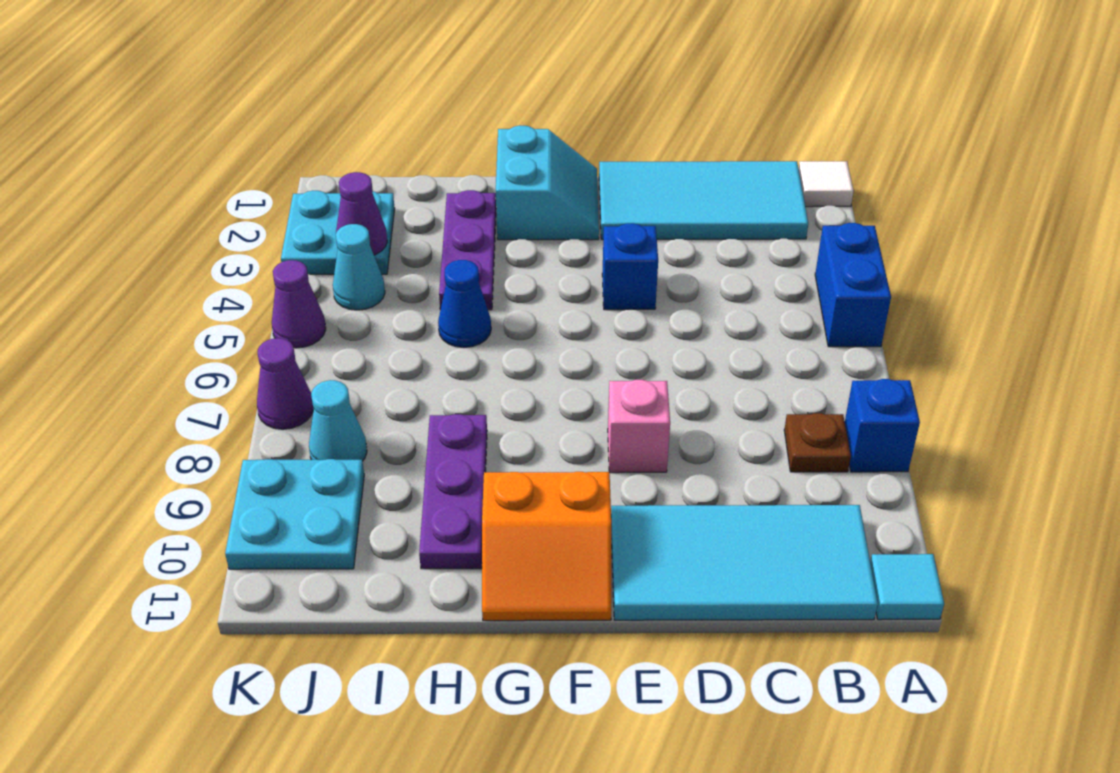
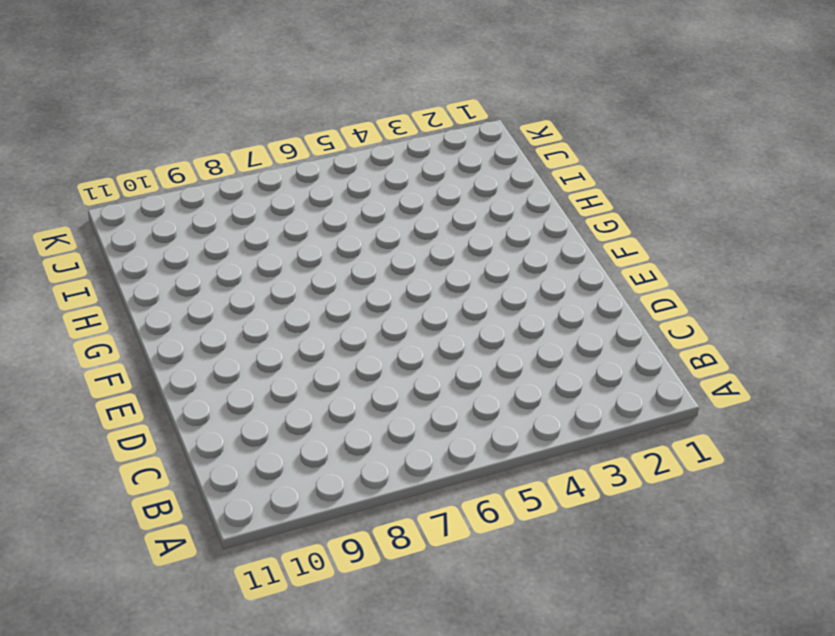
none -> white 1x1 tile [799,161,854,207]
none -> blue 1x2 brick [815,223,891,347]
none -> blue 1x1 brick [845,379,920,472]

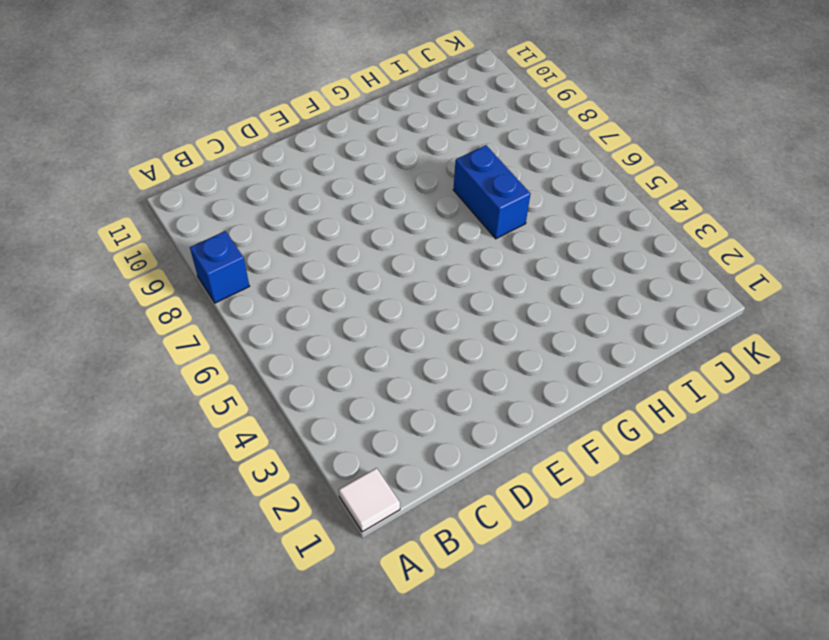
blue 1x2 brick [453,145,530,239] -> blue 1x2 brick moved to [815,223,891,347]
none -> cyan 1x1 tile [870,554,944,620]
none -> cyan 2x4 tile [599,161,808,240]
none -> brown 1x1 plate [784,413,851,472]

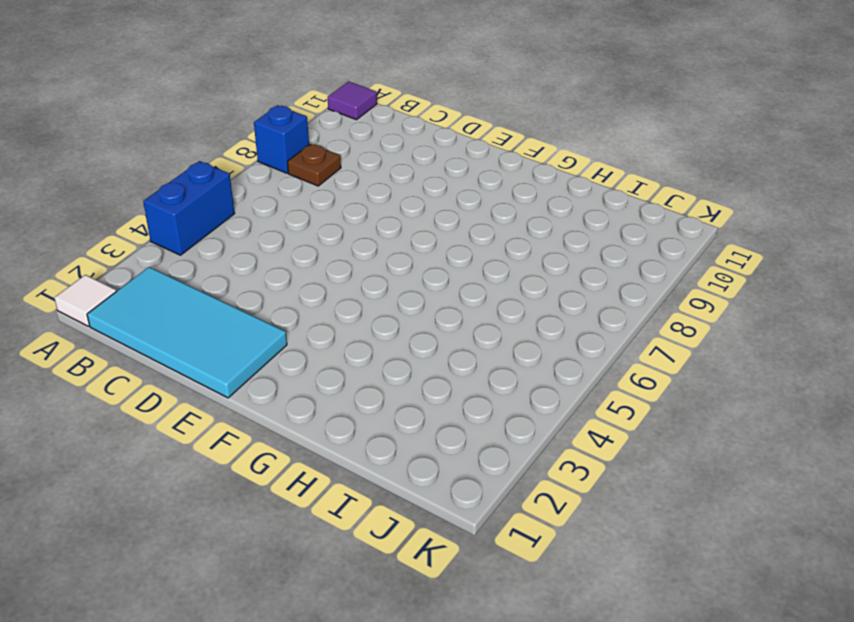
purple 1x1 tile [328,82,377,120] -> cyan 1x1 tile [870,554,944,620]
none -> cyan 2x4 tile [611,505,878,620]
none -> blue 1x1 brick [602,223,658,310]
none -> pink 1x1 brick [608,380,670,473]

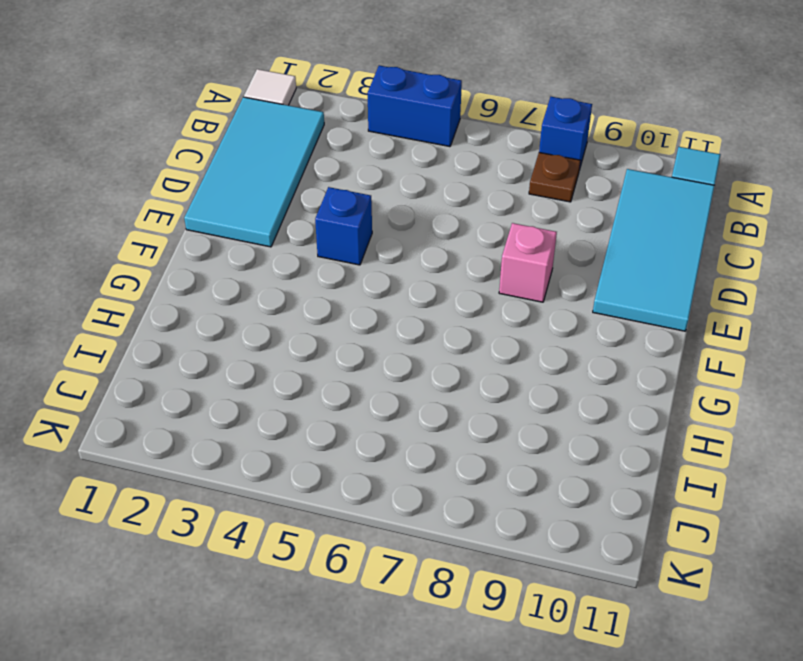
none -> cyan 2x2 slope [496,126,599,240]
none -> orange 2x2 slope [482,472,611,621]
none -> purple 1x3 plate [439,190,496,310]

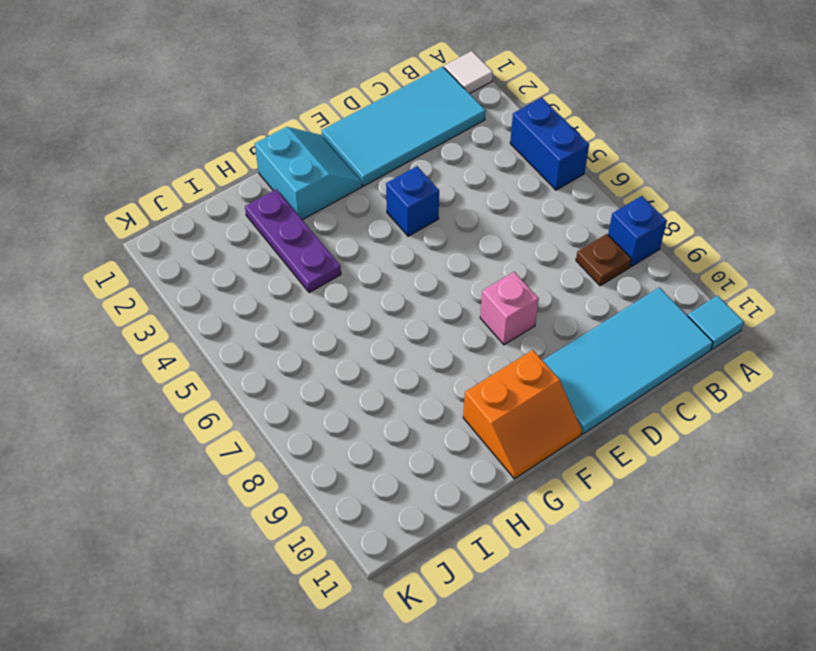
none -> blue 1x1 cone [438,260,491,347]
none -> purple 1x3 plate [419,414,487,569]
none -> cyan 2x2 plate [281,191,395,274]

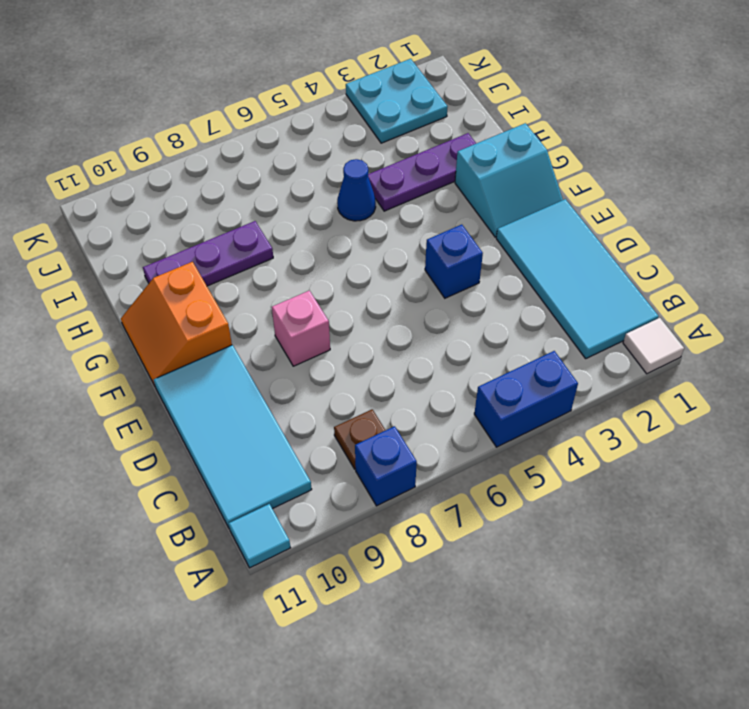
none -> cyan 1x1 cone [333,224,385,310]
none -> cyan 1x1 cone [309,380,367,461]
none -> cyan 2x2 plate [225,459,364,569]

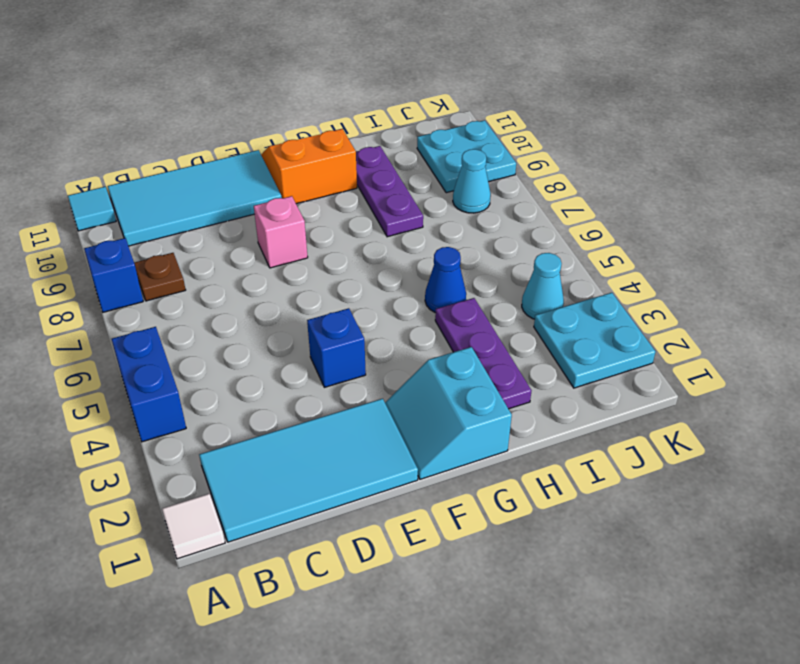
none -> purple 1x1 cone [272,260,326,348]
none -> purple 1x1 cone [257,338,314,429]
none -> purple 1x1 cone [336,172,387,255]

